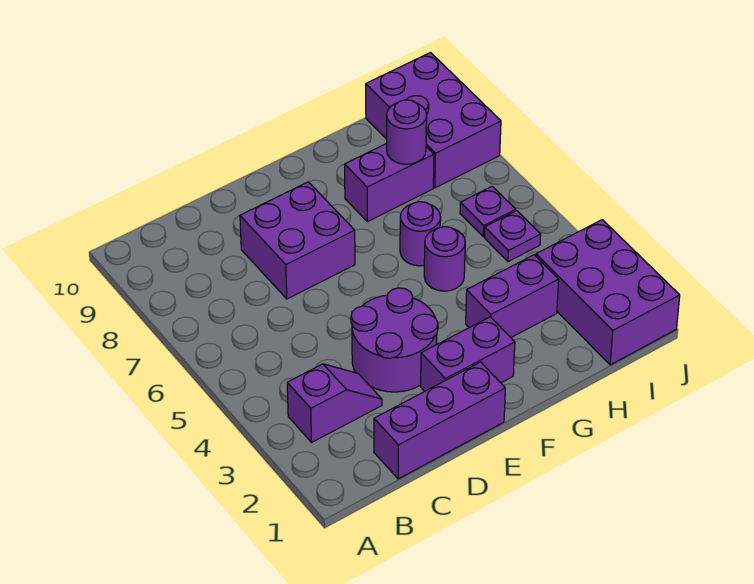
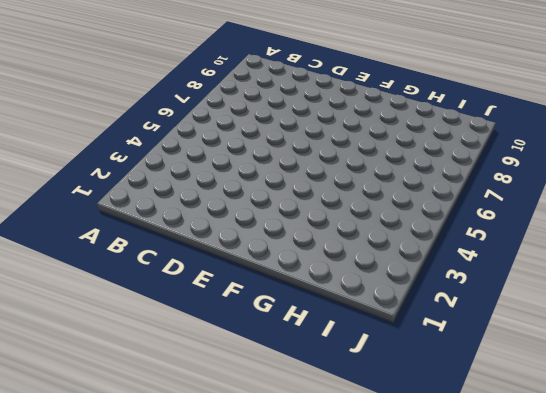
none -> purple 1x2 slope [287,364,382,442]
none -> purple 1x3 brick [374,362,505,479]
none -> purple 2x2 round brick [351,288,438,392]

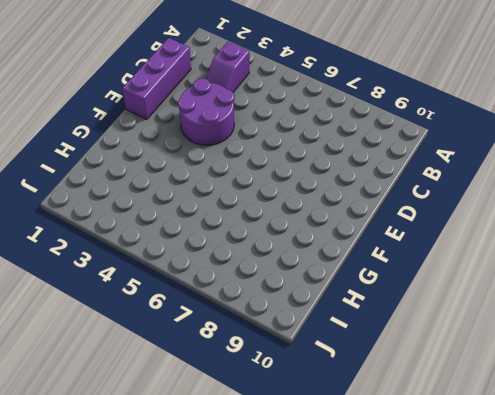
none -> purple 2x2 brick [240,182,355,299]
none -> purple 1x2 brick [421,317,515,391]
none -> purple 1x2 brick [466,255,559,337]

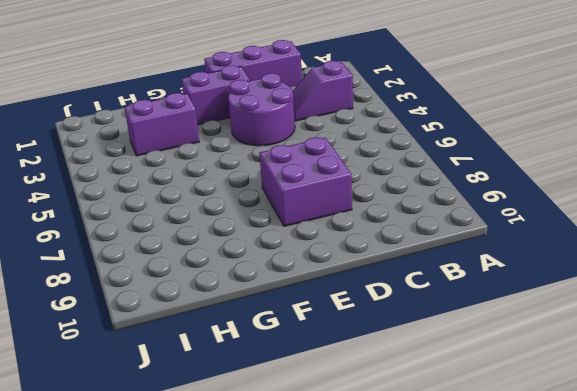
none -> purple 1x1 round brick [424,227,465,291]
none -> purple 1x1 round brick [400,202,441,266]
none -> purple 1x2 brick [345,143,434,222]

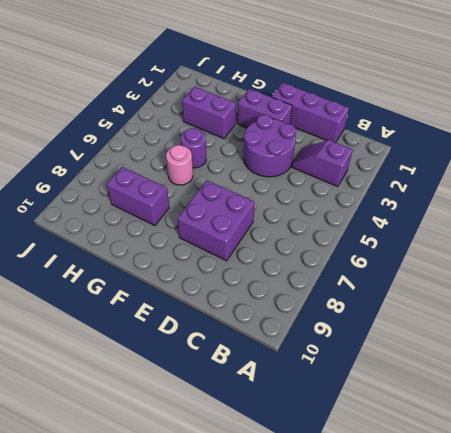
pink 1x1 round brick [166,145,193,185] -> purple 1x1 round brick [400,202,441,266]
none -> purple 2x3 brick [536,220,680,365]
none -> purple 1x1 plate [484,211,541,262]
none -> purple 1x1 plate [460,186,516,237]

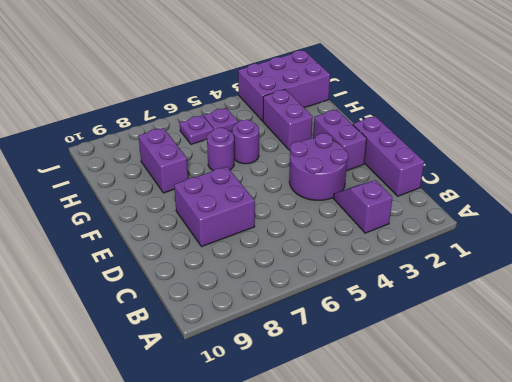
none -> purple 2x3 brick [366,53,501,188]
none -> purple 1x1 round brick [387,100,427,164]

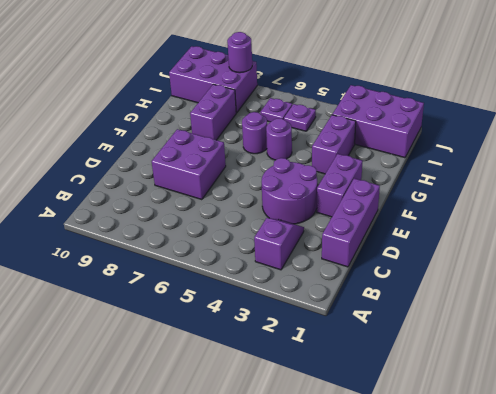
purple 1x1 round brick [227,32,252,73] -> purple 1x1 round brick moved to [387,100,427,164]

